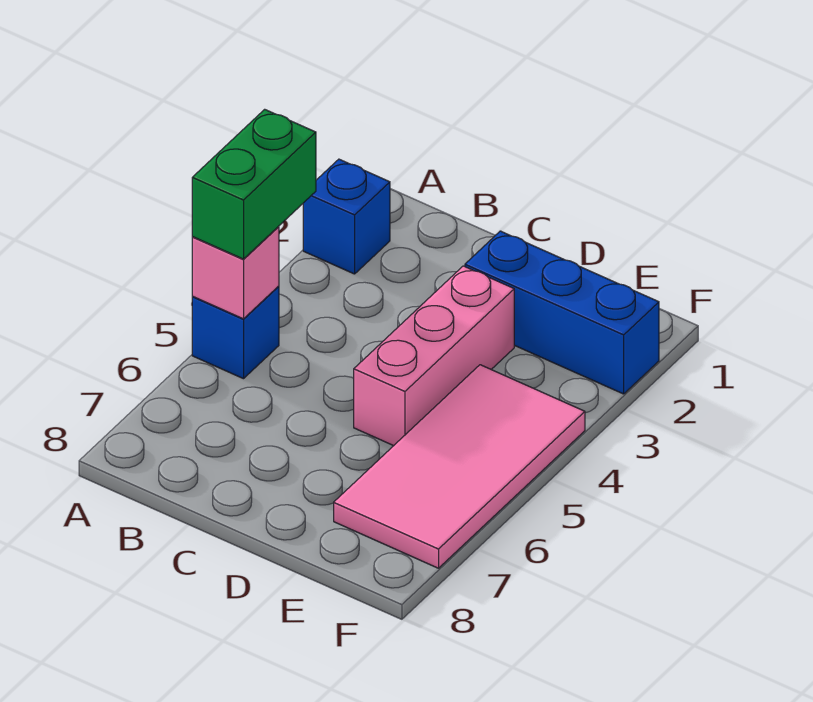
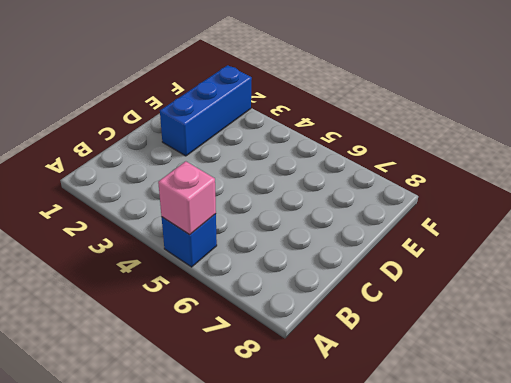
none -> blue 1x1 brick [303,159,390,274]
none -> pink 1x3 brick [354,266,514,446]

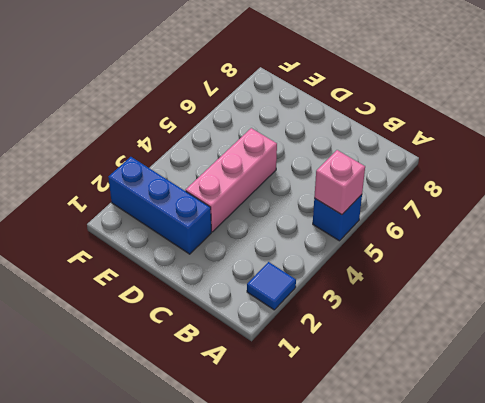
blue 1x1 tile [247,262,296,310] -> blue 1x1 brick [303,159,390,274]
none -> pink 2x4 tile [334,365,585,568]
none -> green 1x2 brick [192,109,316,259]

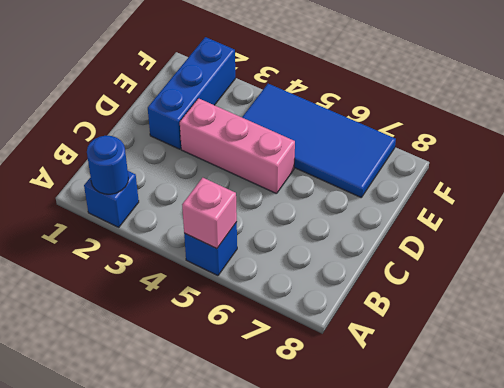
blue 1x1 round brick [87,136,128,194] -> none
blue 2x4 tile [242,84,396,198] -> pink 2x4 tile [334,365,585,568]
none -> green 1x2 brick [192,109,316,259]

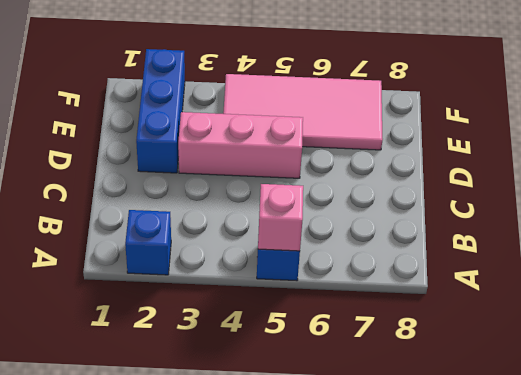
none -> green 1x2 brick [192,109,316,259]

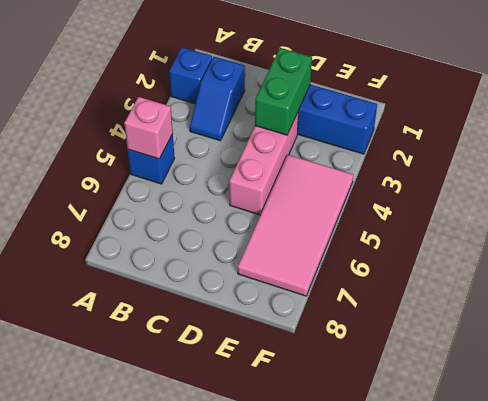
blue 1x2 slope [190,57,245,141] -> none
green 1x2 brick [255,48,312,135] -> green 1x2 brick moved to [192,109,316,259]

